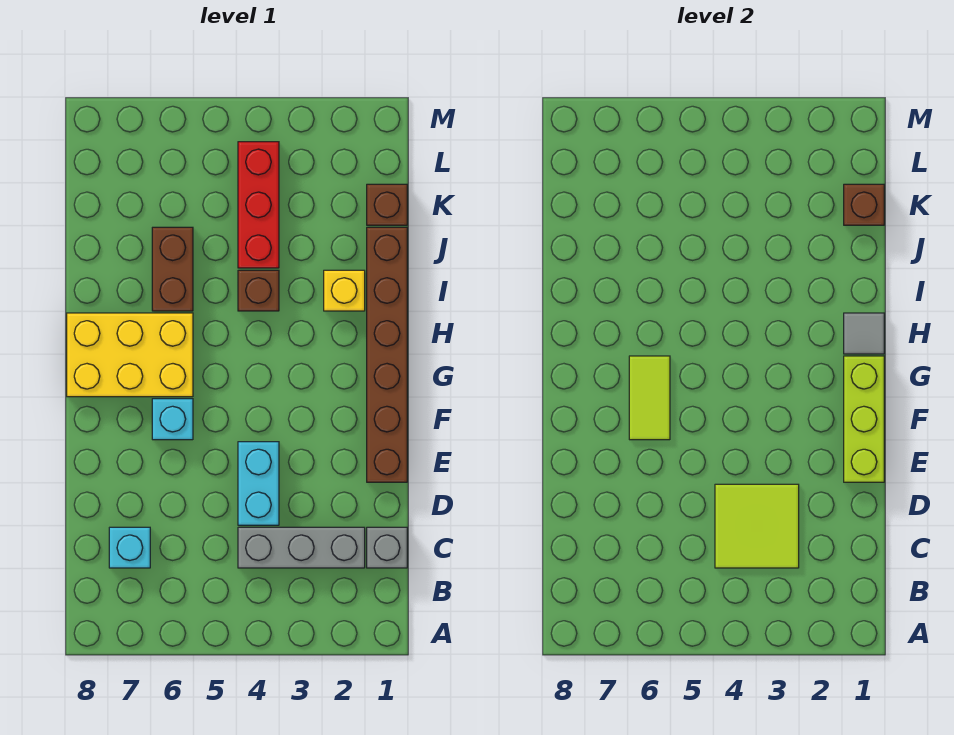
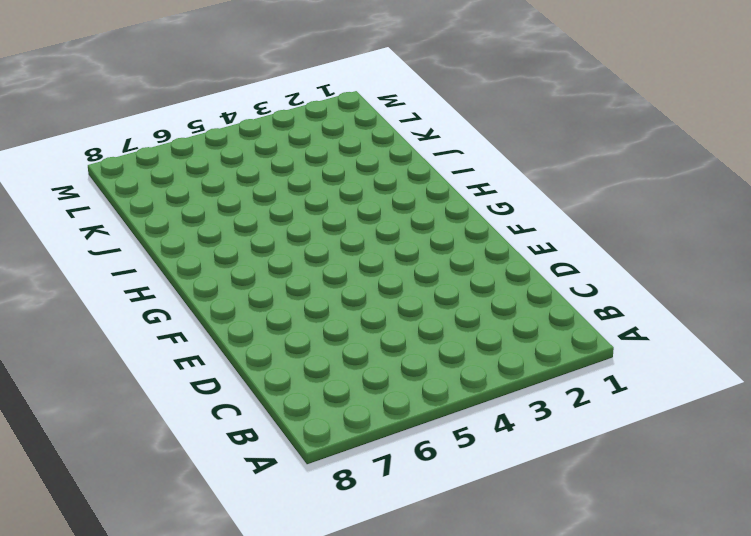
none -> grey 1x1 brick [367,527,407,568]
none -> grey 1x3 brick [238,527,365,568]
none -> cyan 1x1 brick [109,527,150,568]

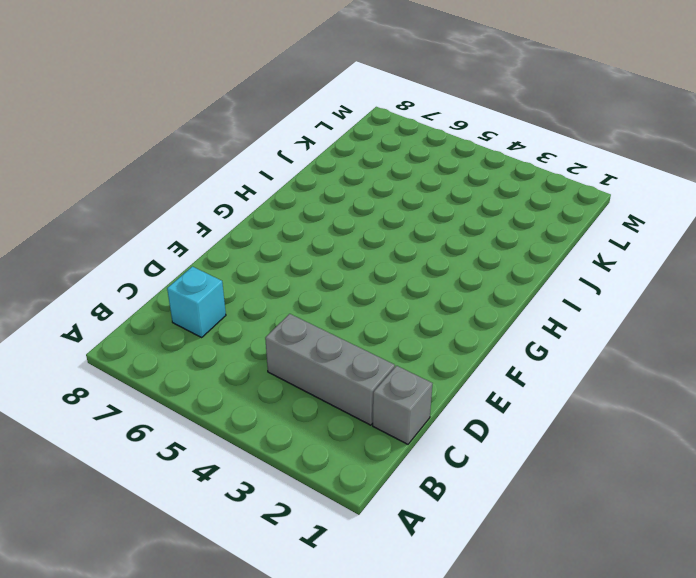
none -> cyan 1x2 brick [238,442,279,525]
none -> brown 1x6 brick [367,227,407,482]
none -> cyan 1x1 brick [152,399,193,440]

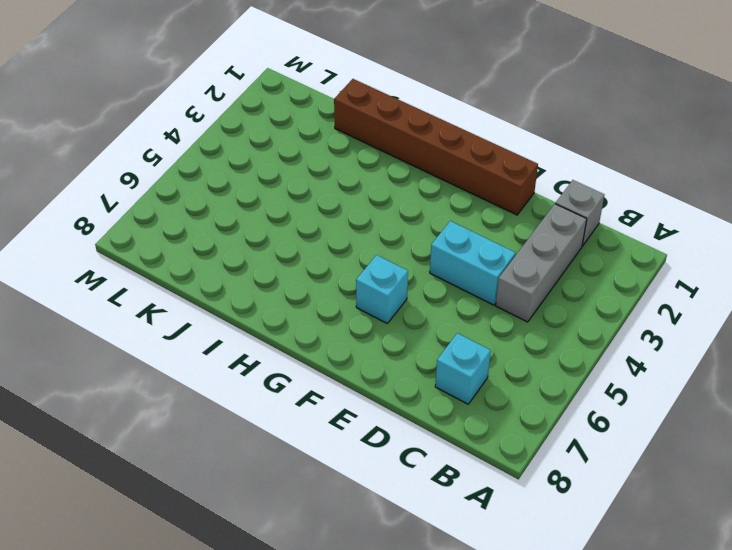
none -> yellow 2x3 brick [67,313,193,397]
none -> yellow 1x1 brick [324,270,365,311]
none -> brown 1x1 brick [238,270,279,311]

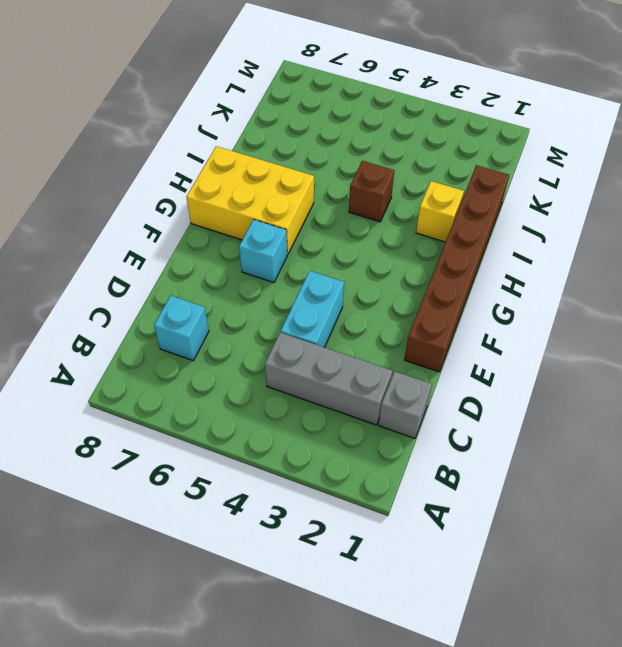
none -> brown 1x2 brick [152,227,193,311]
none -> red 1x3 brick [238,142,279,268]
none -> brown 1x1 brick [367,184,407,225]

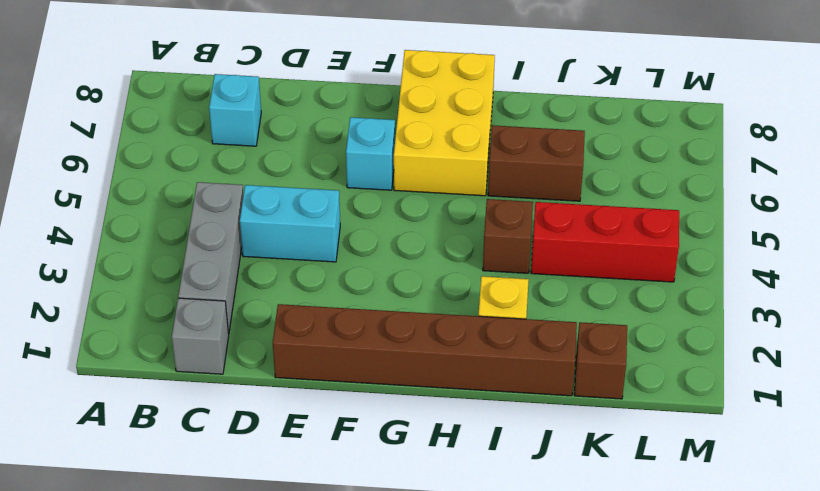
none -> lime 2x2 tile [715,484,799,568]
none -> lime 1x3 brick [844,356,884,482]
none -> lime 1x2 tile [629,356,670,440]

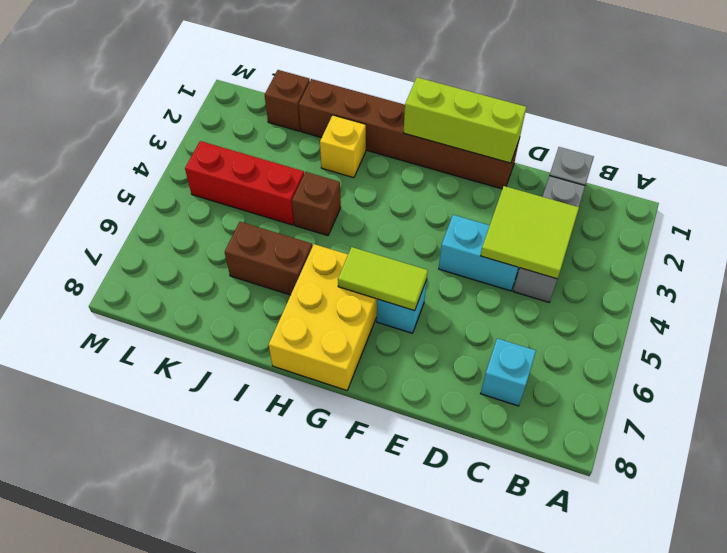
none -> grey 1x1 tile [844,313,884,354]
none -> brown 1x1 brick [844,184,884,225]

